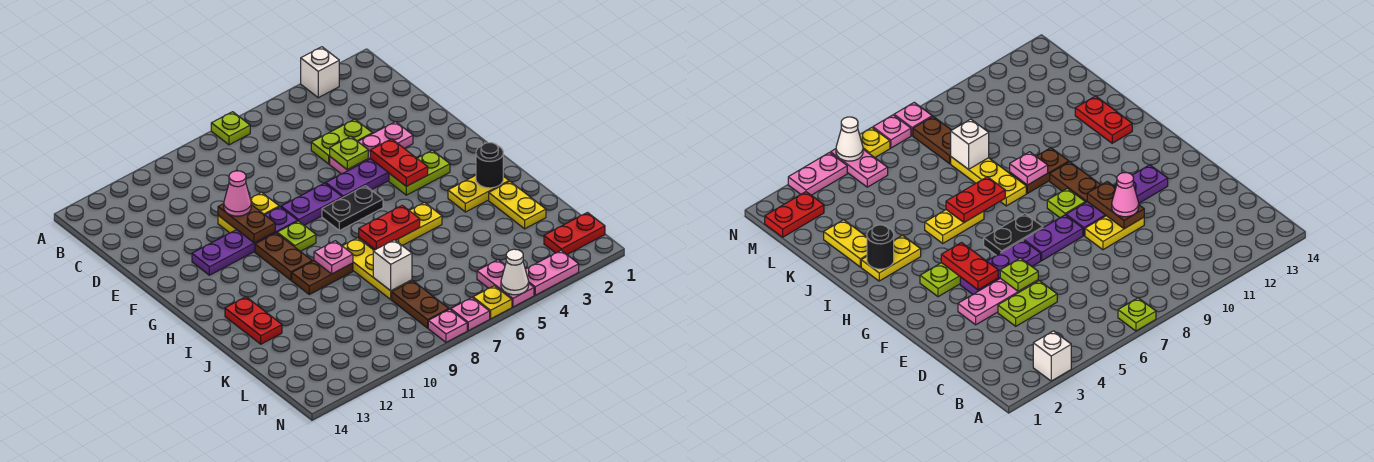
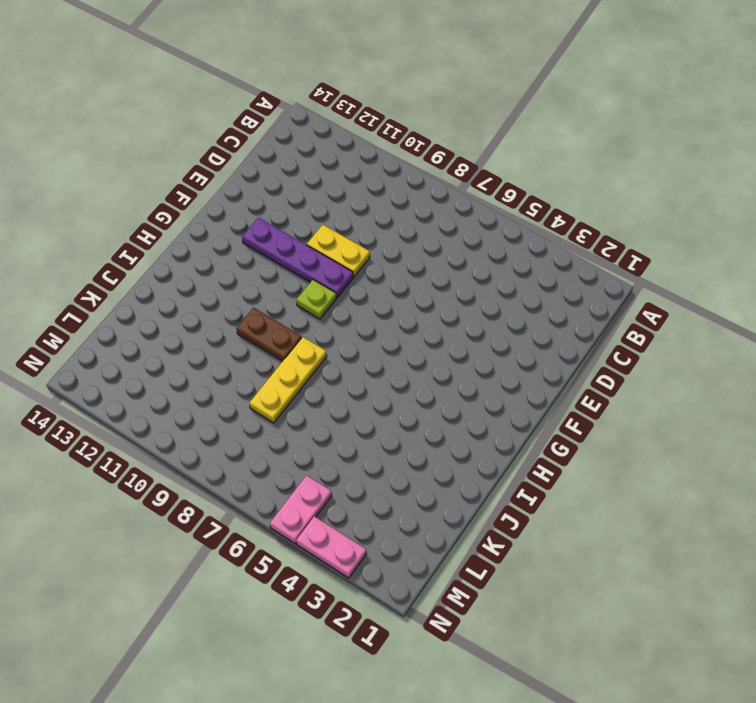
none -> white 1x1 brick [301,47,339,98]
none -> lime 1x1 plate [211,112,250,145]
none -> lime 1x2 plate [311,119,372,164]
none -> pink 1x3 plate [330,122,413,174]

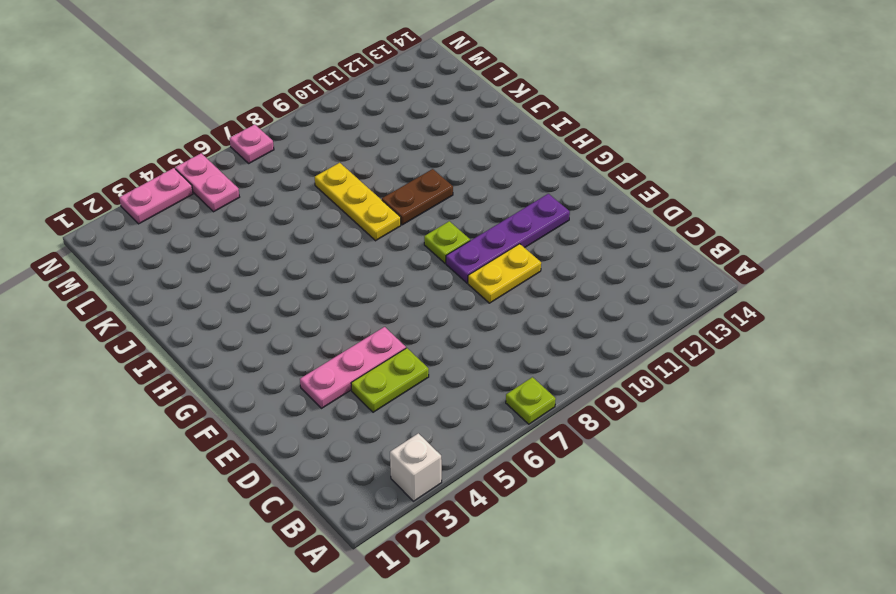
none -> purple 1x3 plate [325,159,389,198]
none -> purple 1x2 plate [281,183,342,225]
none -> lime 1x2 plate [389,150,450,195]
none -> black 1x2 plate [322,186,383,231]

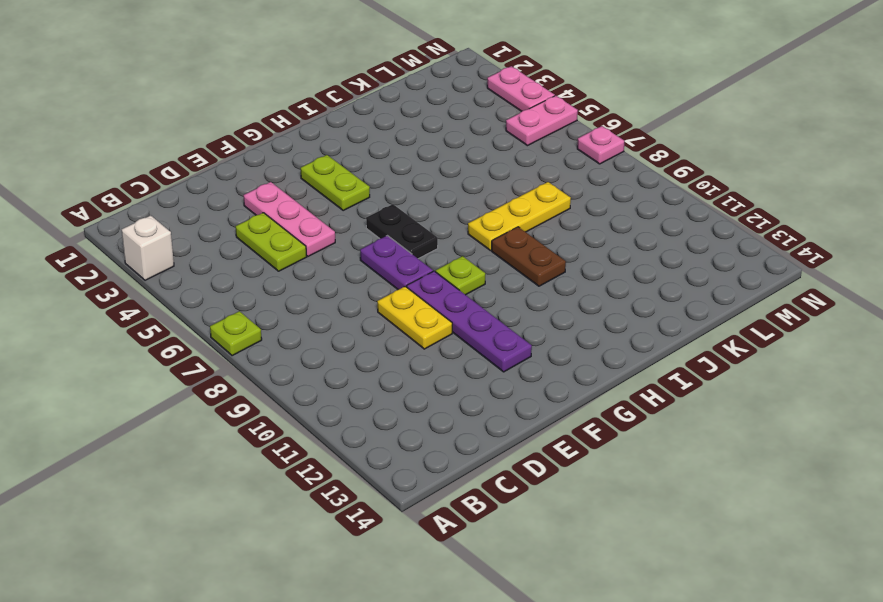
none -> purple 1x3 plate [325,159,389,198]
none -> brown 1x2 plate [255,233,312,280]
none -> yellow 1x2 plate [448,175,509,212]
none -> yellow 1x2 plate [396,203,442,246]

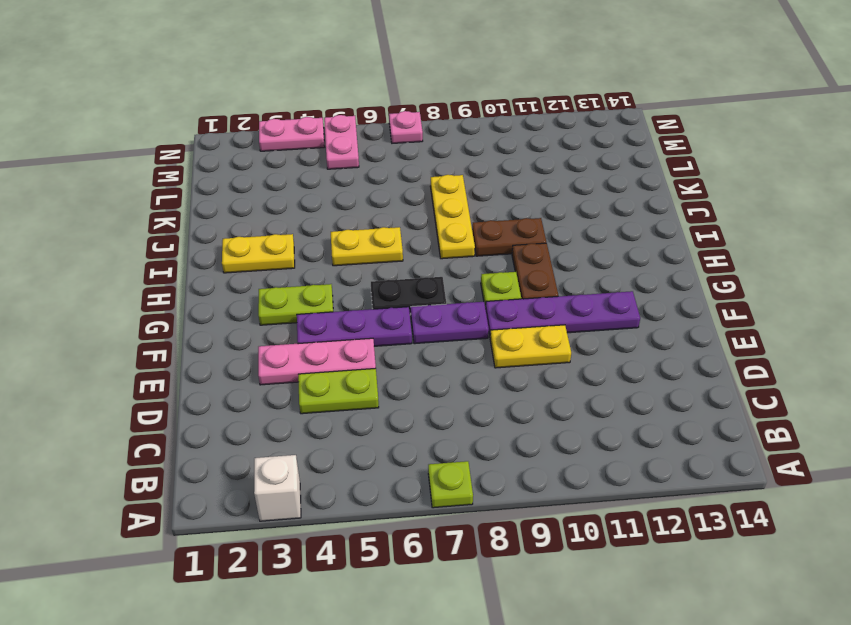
none -> red 1x2 plate [225,297,282,344]
none -> yellow 1x2 plate [489,181,546,229]
none -> brown 1x2 plate [392,281,449,328]
none -> red 1x2 plate [544,213,605,254]

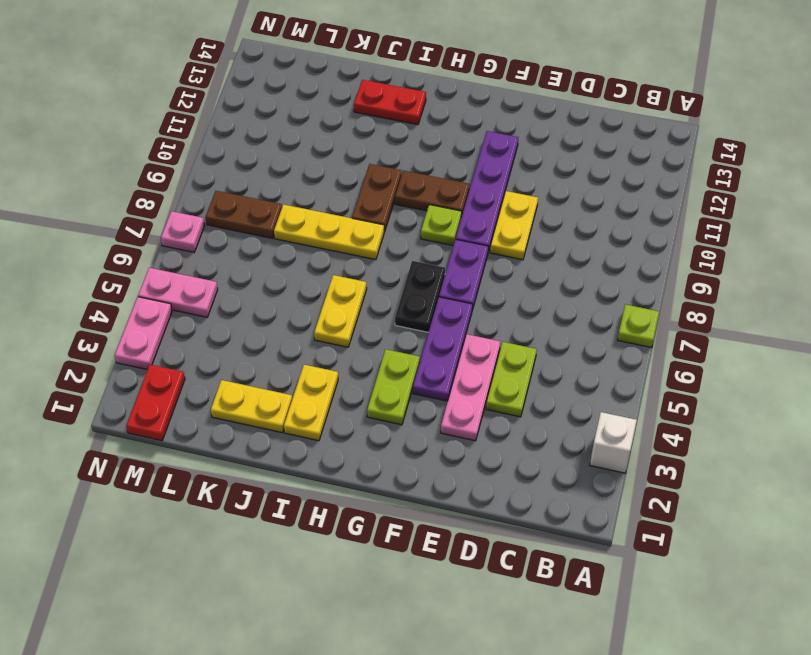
none -> yellow 1x1 plate [473,286,512,319]
none -> pink 1x1 plate [428,309,467,342]
none -> lime 1x1 plate [330,137,368,170]
none -> brown 1x2 plate [218,204,275,243]

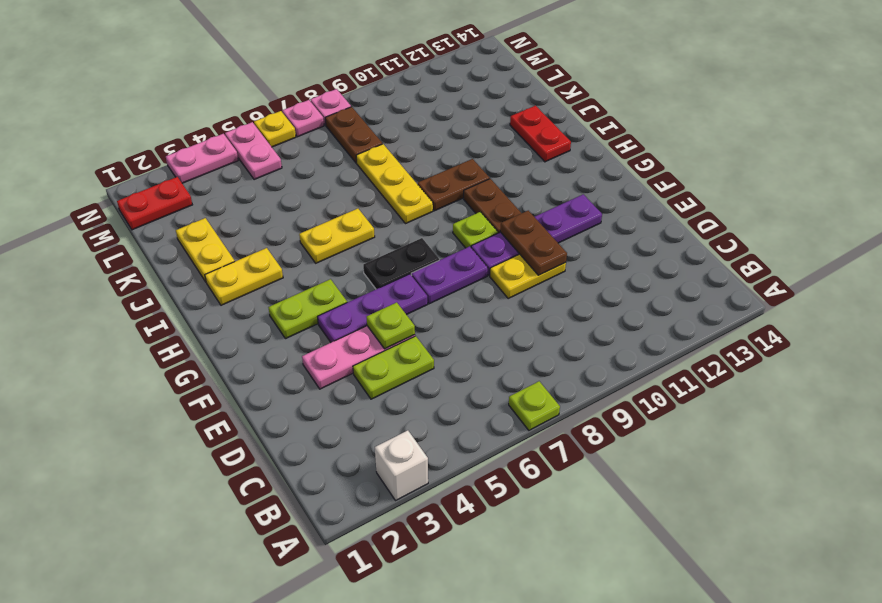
none -> red 1x2 plate [370,139,428,186]
none -> black 1x1 round brick [476,143,503,188]
none -> red 1x2 plate [359,205,420,250]
none -> pink 1x1 plate [314,241,353,274]

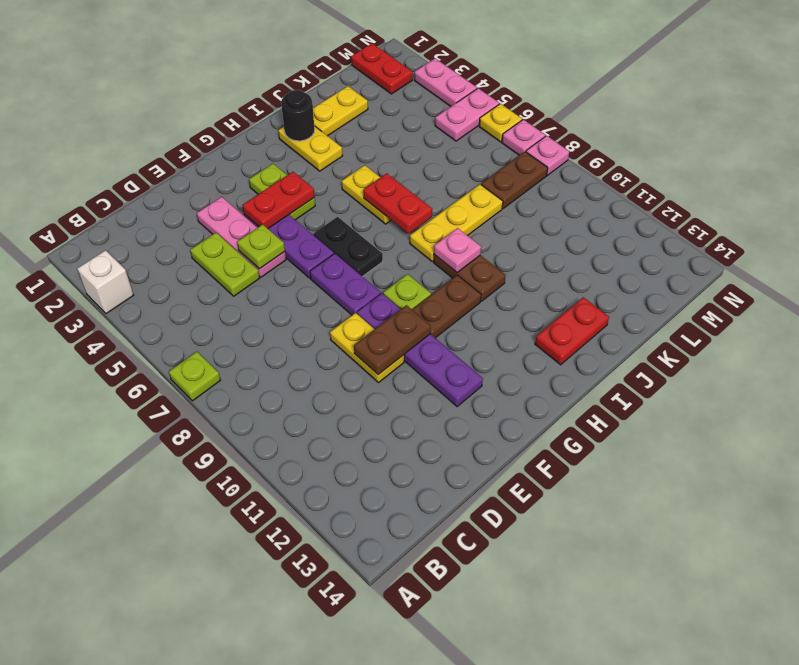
none -> white 1x1 brick [373,240,412,291]
none -> white 1x1 cone [501,249,529,295]
none -> pink 1x1 cone [224,171,251,216]

